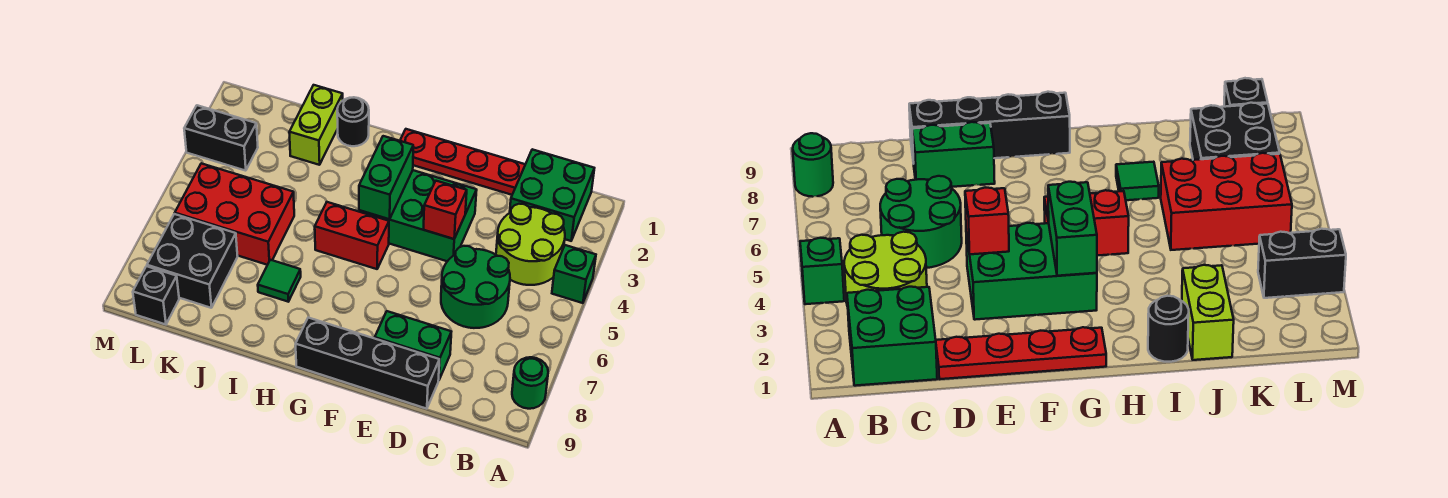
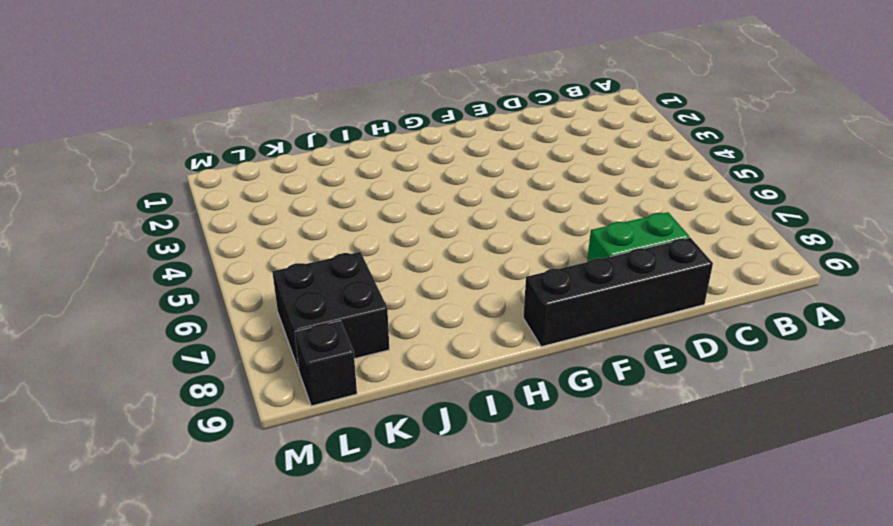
none -> green 1x1 brick [552,245,596,303]
none -> green 1x1 round brick [512,357,548,409]
none -> green 2x2 brick [510,149,594,241]

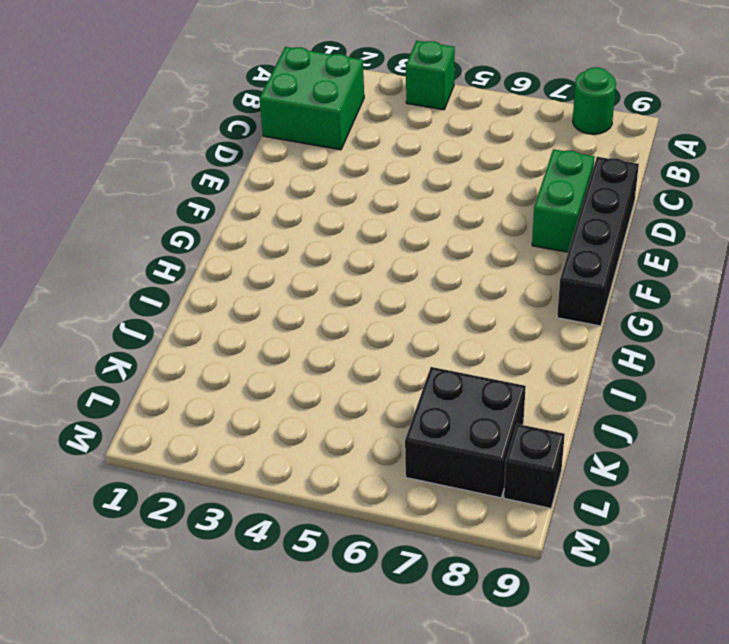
none -> lime 2x2 round brick [496,204,565,285]
none -> green 2x2 round brick [441,246,510,328]
none -> red 1x4 plate [400,129,525,195]

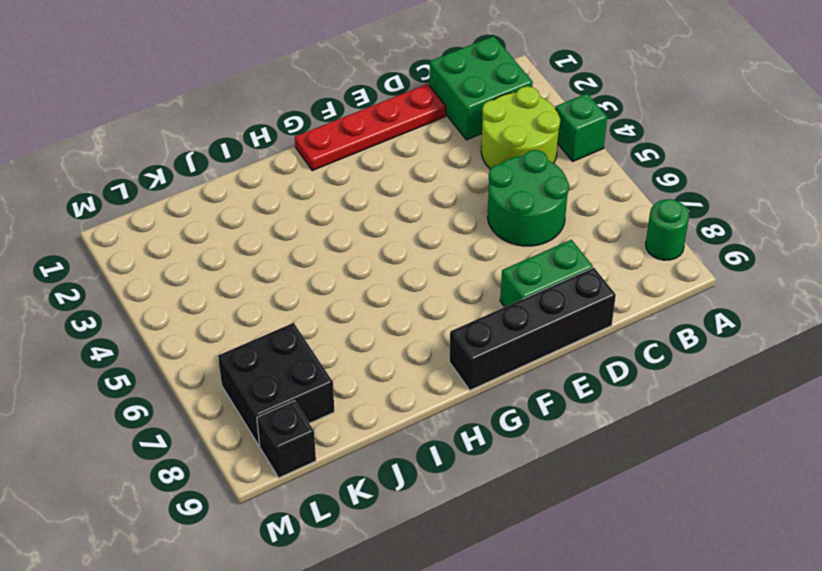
none -> green 2x3 brick [359,170,477,261]
none -> red 1x2 brick [315,202,389,269]
none -> black 1x1 round brick [337,97,369,146]

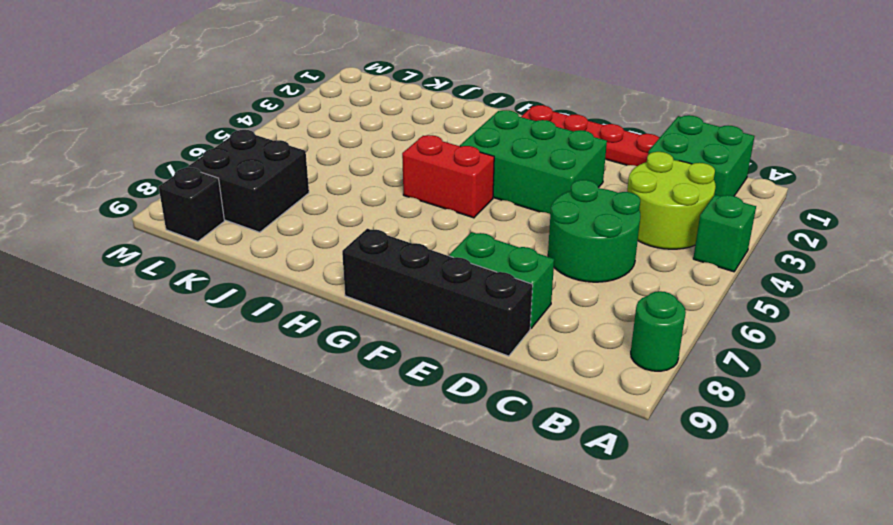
none -> black 1x1 round brick [337,97,369,146]
none -> green 1x1 tile [258,260,301,302]
none -> lime 1x2 brick [289,85,343,165]

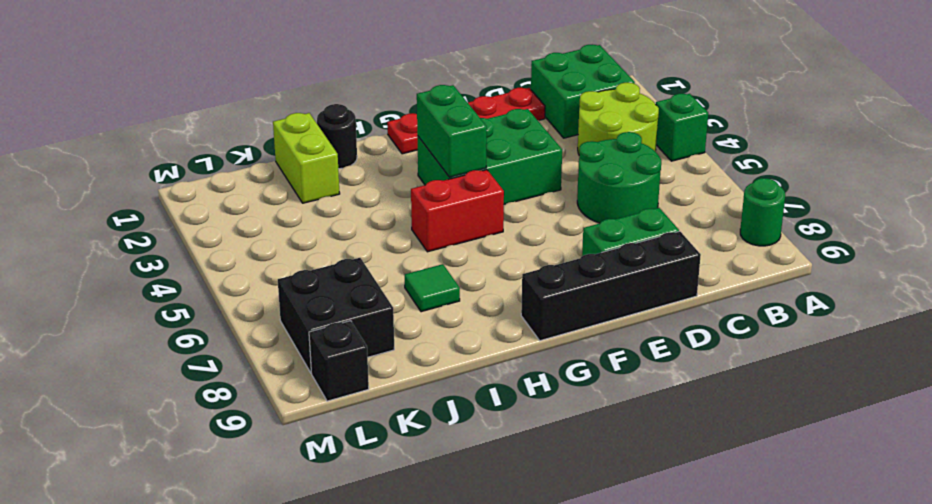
none -> red 2x3 brick [175,163,294,265]
none -> black 1x2 brick [184,105,258,171]
none -> red 1x1 brick [423,181,467,239]

